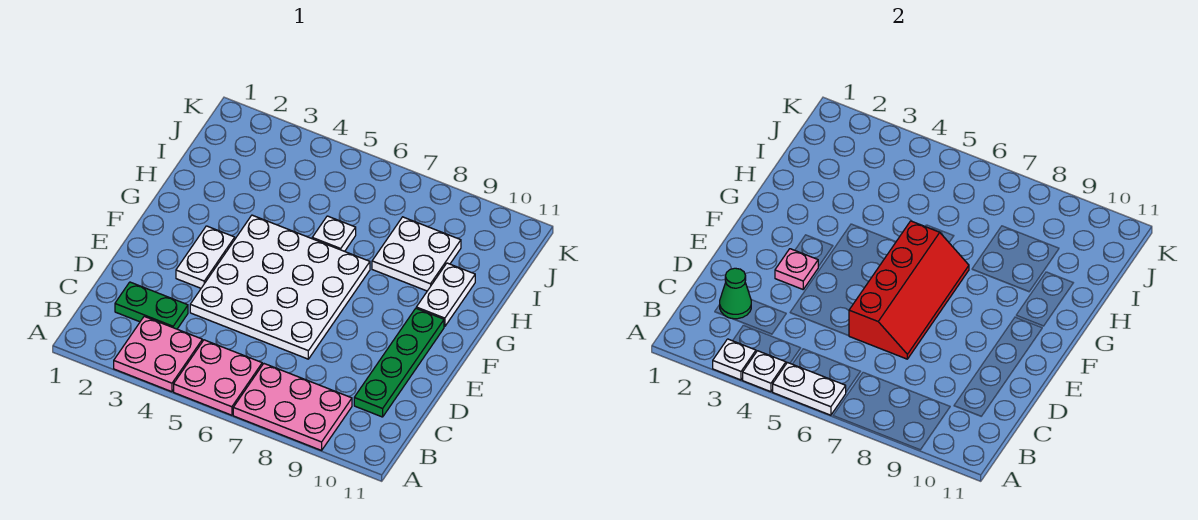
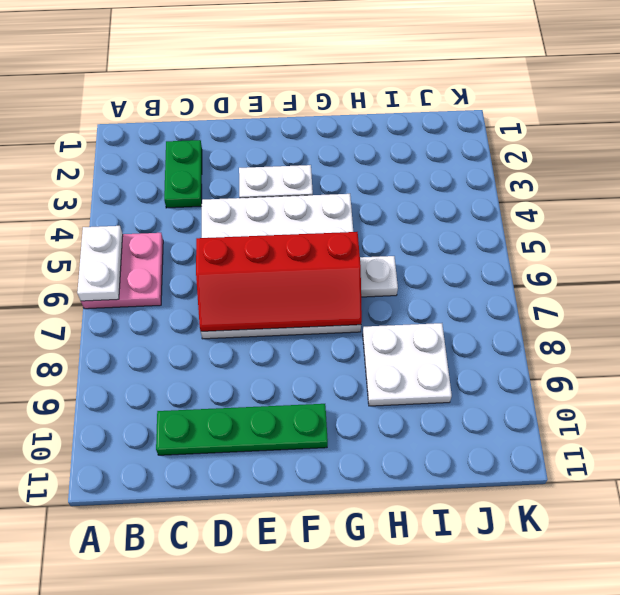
none -> pink 2x2 plate [114,316,202,392]
none -> pink 2x3 plate [233,364,352,450]
none -> white 1x2 plate [416,263,475,327]

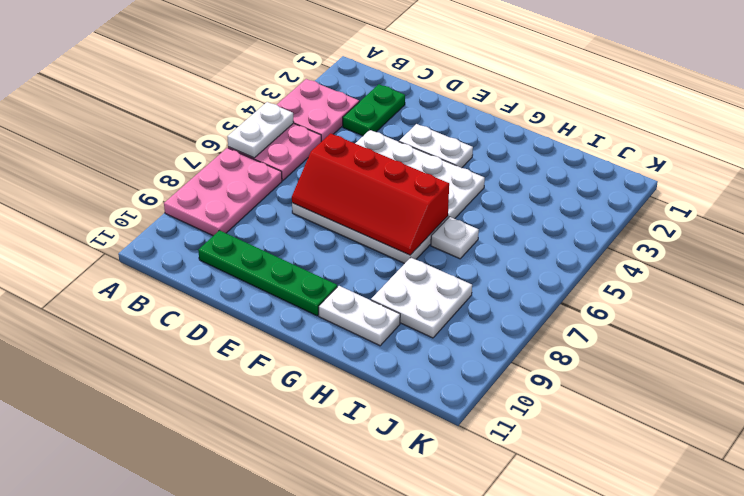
none -> white 1x1 plate [713,339,756,380]
none -> white 1x1 plate [743,351,786,392]
none -> green 1x1 cone [720,268,751,319]

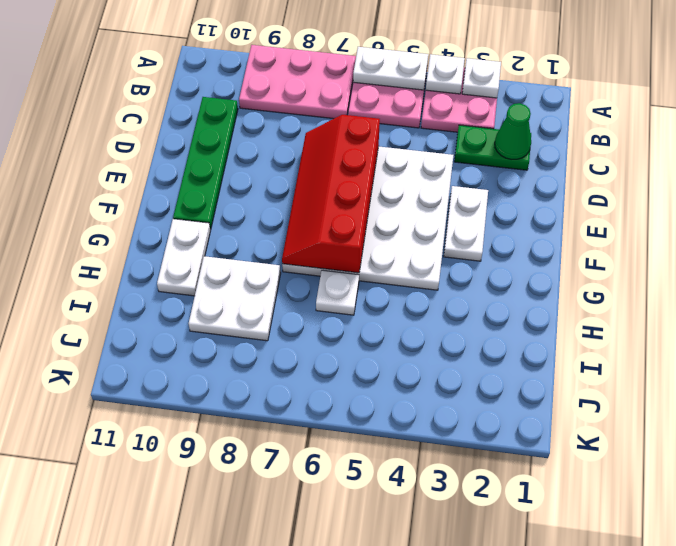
none -> pink 1x1 plate [775,249,818,289]

